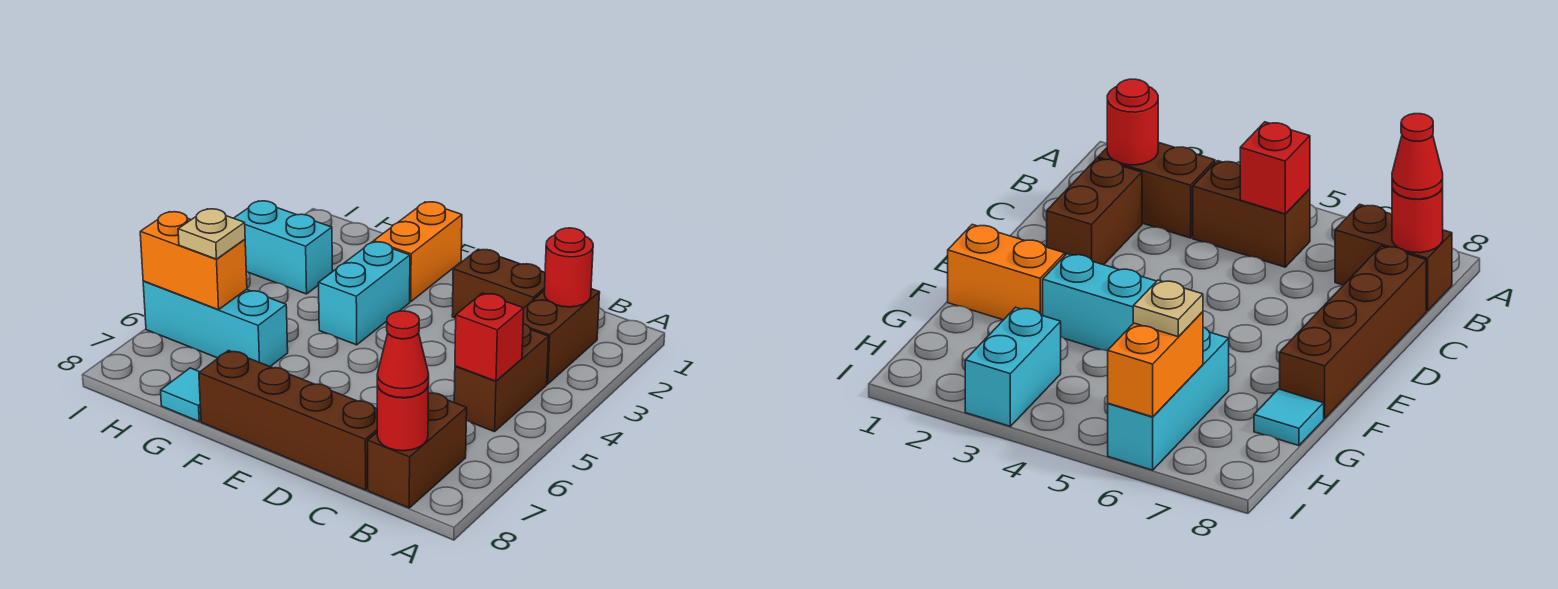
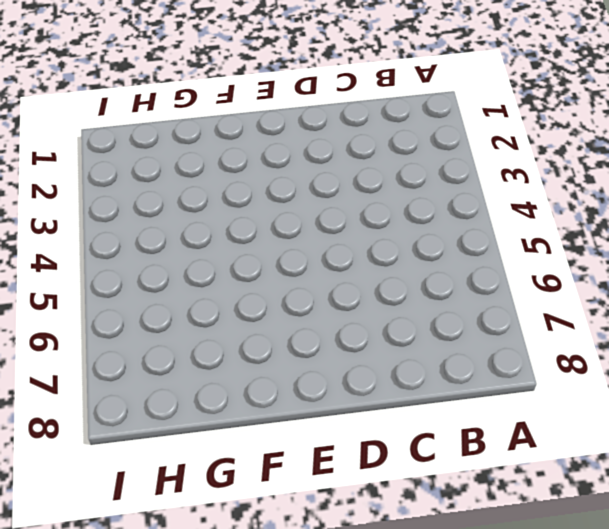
none -> brown 1x2 brick [523,289,600,384]
none -> brown 1x2 brick [454,324,549,432]
none -> brown 1x2 brick [368,393,467,508]

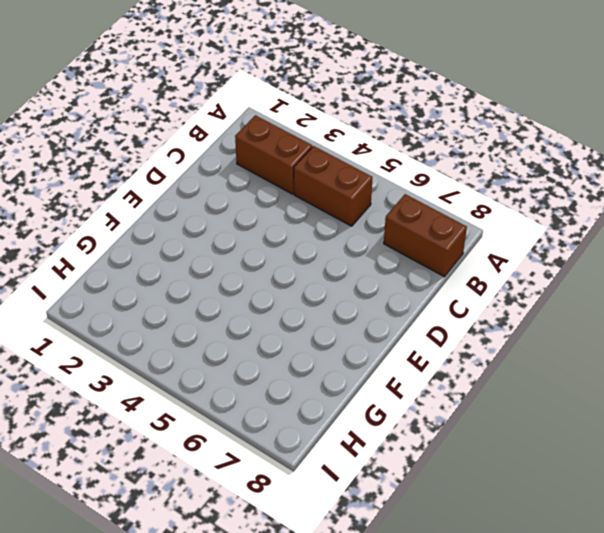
none -> brown 1x2 brick [452,249,545,318]
none -> brown 1x4 brick [199,350,377,490]
none -> orange 1x2 brick [374,202,462,302]

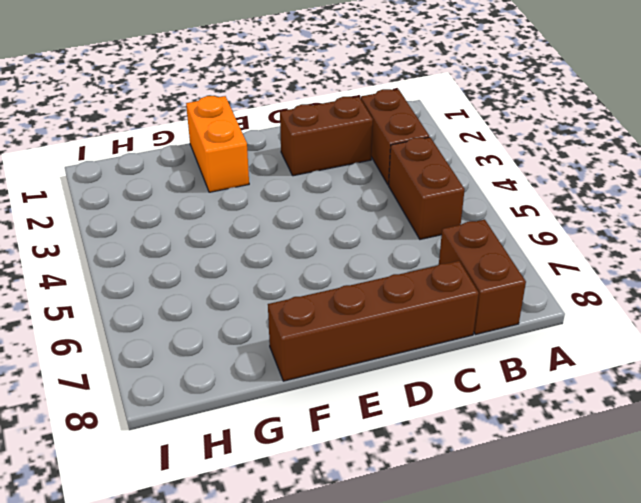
none -> cyan 1x2 brick [318,242,410,345]
none -> cyan 1x3 brick [143,281,288,366]
none -> cyan 1x1 tile [161,368,201,421]

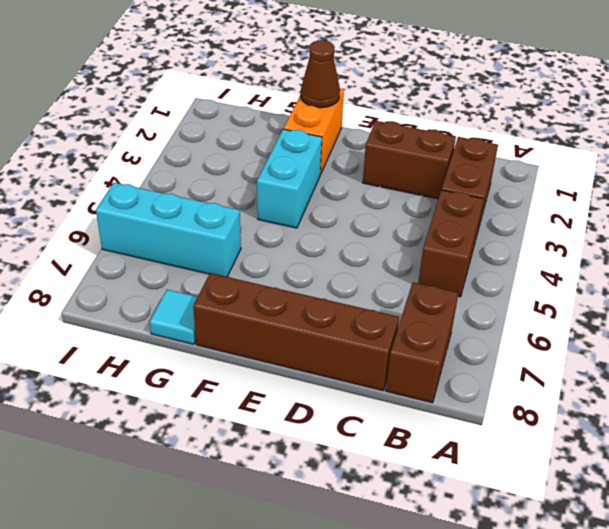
brown 1x1 cone [301,40,340,108] -> none
none -> cyan 1x2 brick [234,201,333,294]
none -> red 1x1 round brick [544,228,593,307]
none -> red 1x1 brick [455,293,524,381]

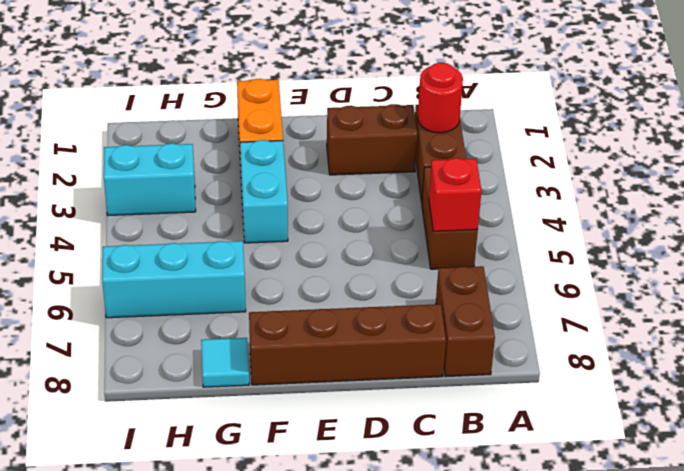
none -> red 1x1 round brick [377,384,429,451]
none -> orange 1x2 brick [140,212,247,310]
none -> red 1x1 cone [377,311,429,398]

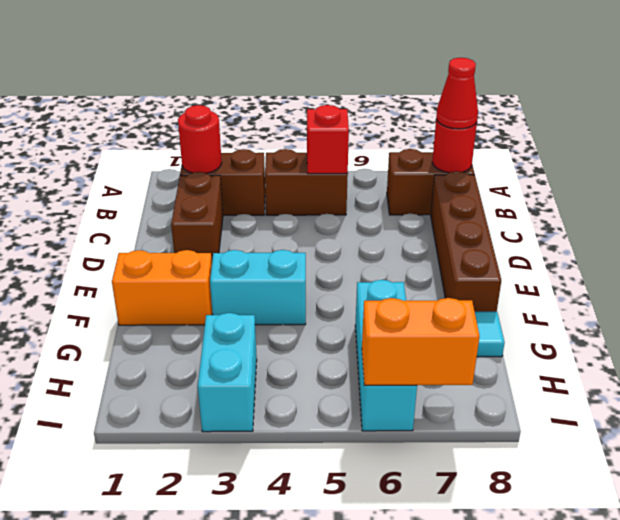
orange 1x2 brick [362,298,480,385] -> orange 1x2 brick turned to [140,212,247,310]
none -> tan 1x1 plate [178,209,245,259]

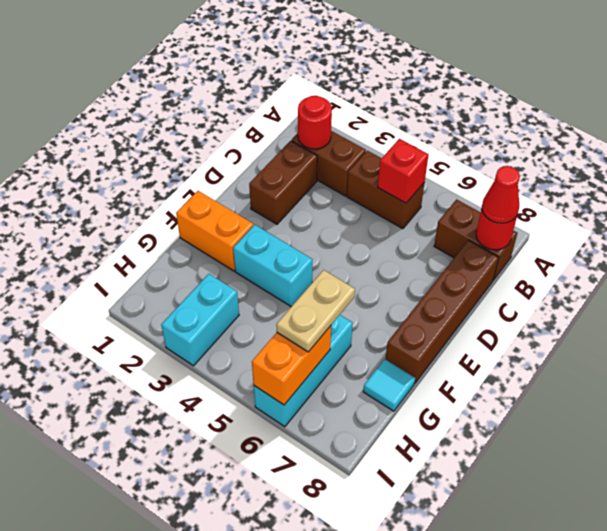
tan 1x2 plate [276,270,355,352] -> tan 1x1 plate [178,209,245,259]

